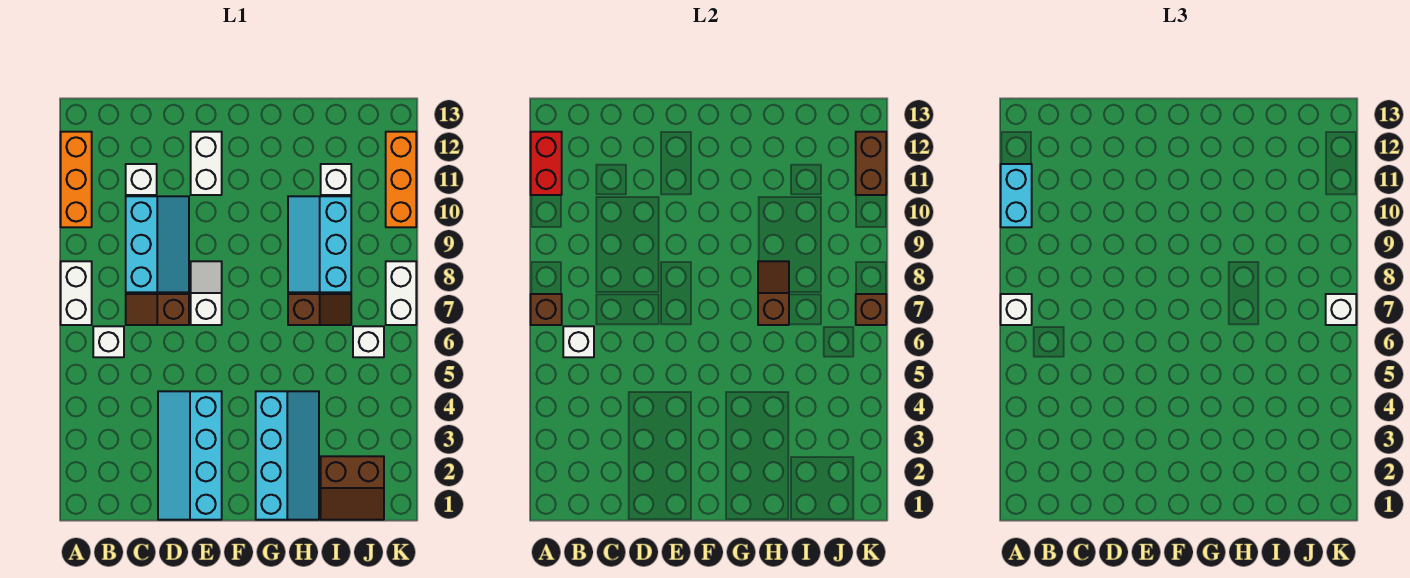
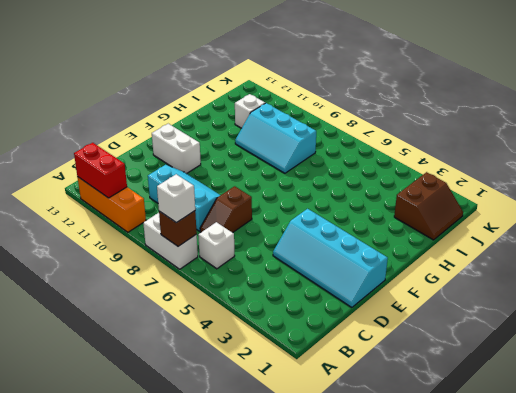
none -> white 1x1 brick [126,164,157,195]
none -> white 1x2 slope [191,261,222,325]
none -> cyan 2x4 slope [256,391,319,520]

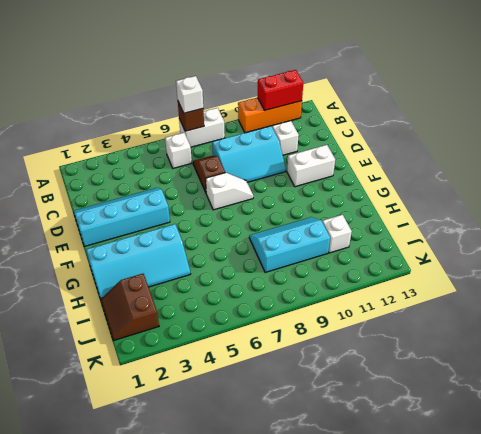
none -> brown 1x2 slope [288,294,351,325]
none -> white 1x1 brick [353,326,384,357]
none -> white 1x2 brick [386,261,416,325]

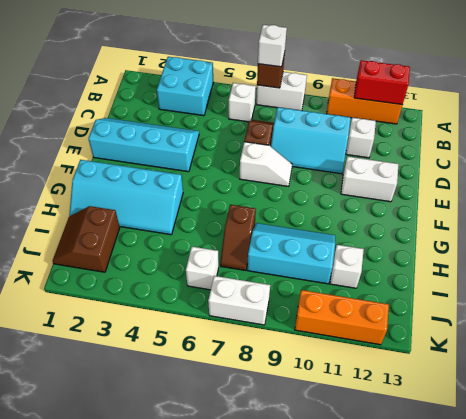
cyan 2x2 brick [157,57,213,116] -> none
none -> white 1x1 brick [563,326,594,357]
none -> brown 1x2 slope [758,261,789,325]
none -> brown 1x1 brick [856,294,886,325]

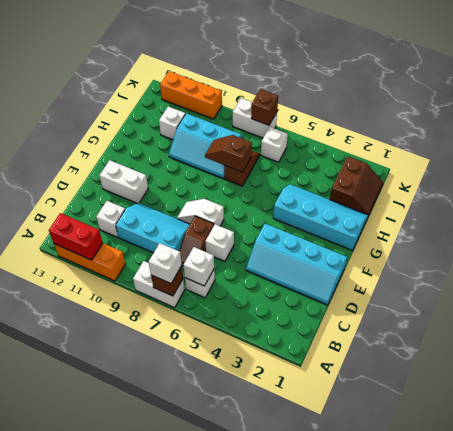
white 1x1 brick [205,224,234,261] -> white 1x1 brick moved to [1326,294,1356,325]
none -> brown 1x2 brick [856,132,886,195]
none -> cyan 1x2 brick [1001,164,1032,227]

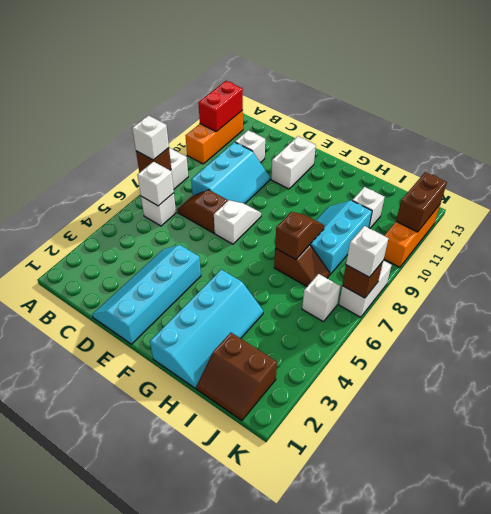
none -> cyan 1x2 brick [1001,164,1032,227]

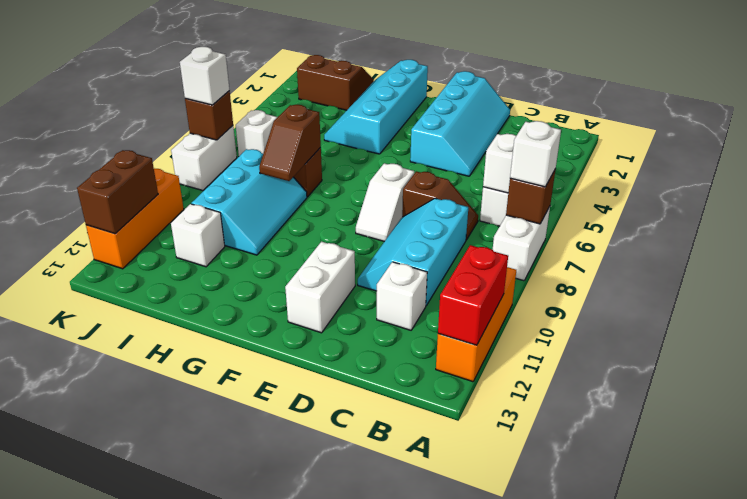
none -> cyan 1x2 brick [1001,164,1032,227]

